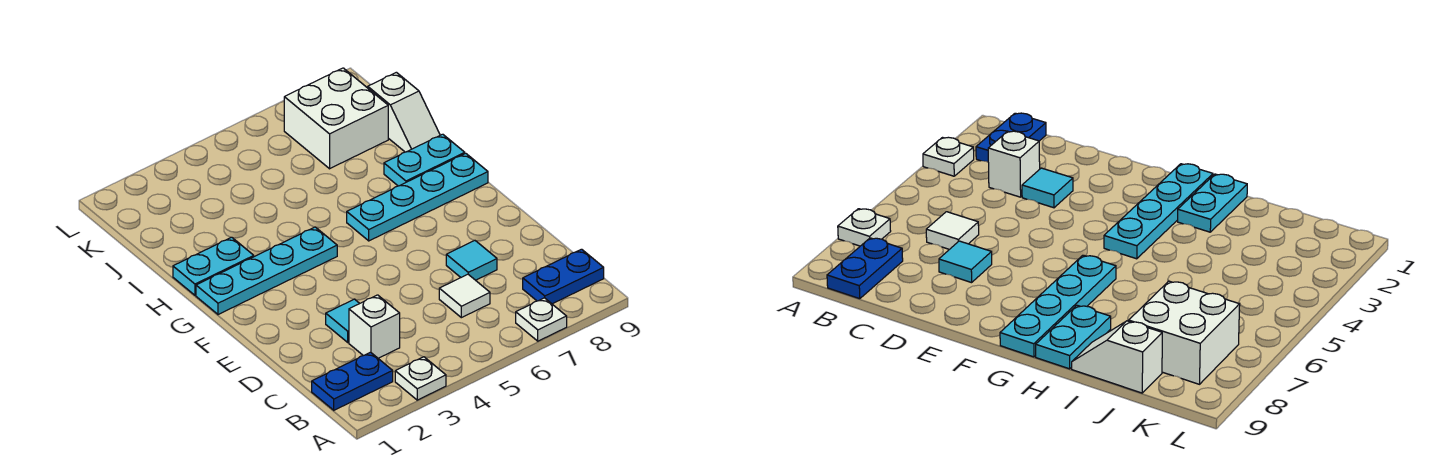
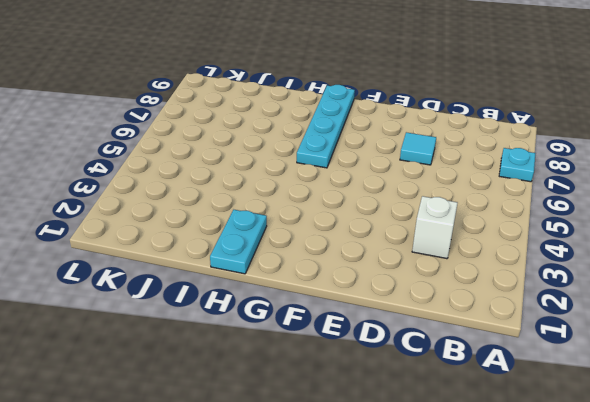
cyan 1x1 plate [499,148,536,182] -> white 1x1 plate [516,298,567,341]
none -> white 1x1 plate [395,357,446,400]
none -> blue 1x2 plate [312,352,393,410]
none -> blue 1x2 plate [523,249,604,304]

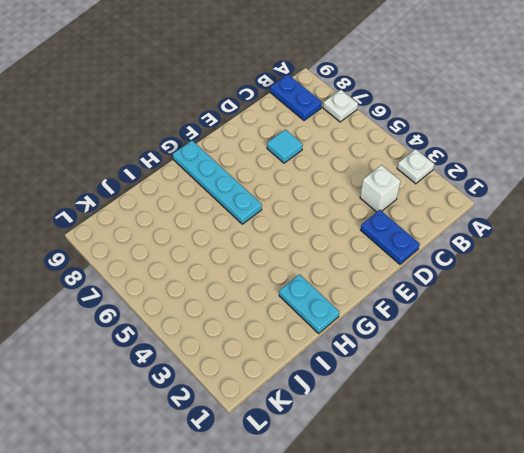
blue 1x2 plate [361,210,420,264] -> blue 1x2 plate moved to [312,352,393,410]
none -> white 1x1 tile [439,274,490,318]
none -> cyan 1x1 tile [326,299,360,342]
none -> cyan 1x4 plate [196,227,337,315]

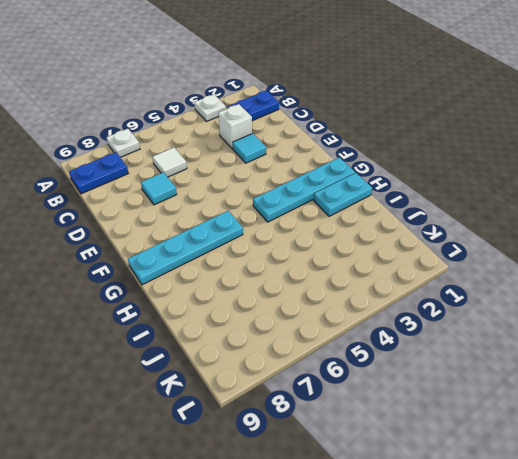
none -> cyan 1x2 plate [384,134,465,186]
none -> white 1x2 slope [368,72,440,152]
none -> white 2x2 brick [284,68,388,169]

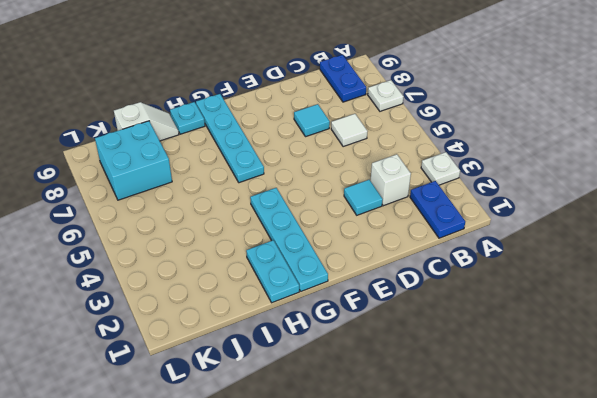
cyan 1x1 plate [170,102,205,134] -> cyan 1x2 plate [384,134,465,186]
cyan 2x2 brick [95,121,172,200] -> white 2x2 brick [284,68,388,169]

